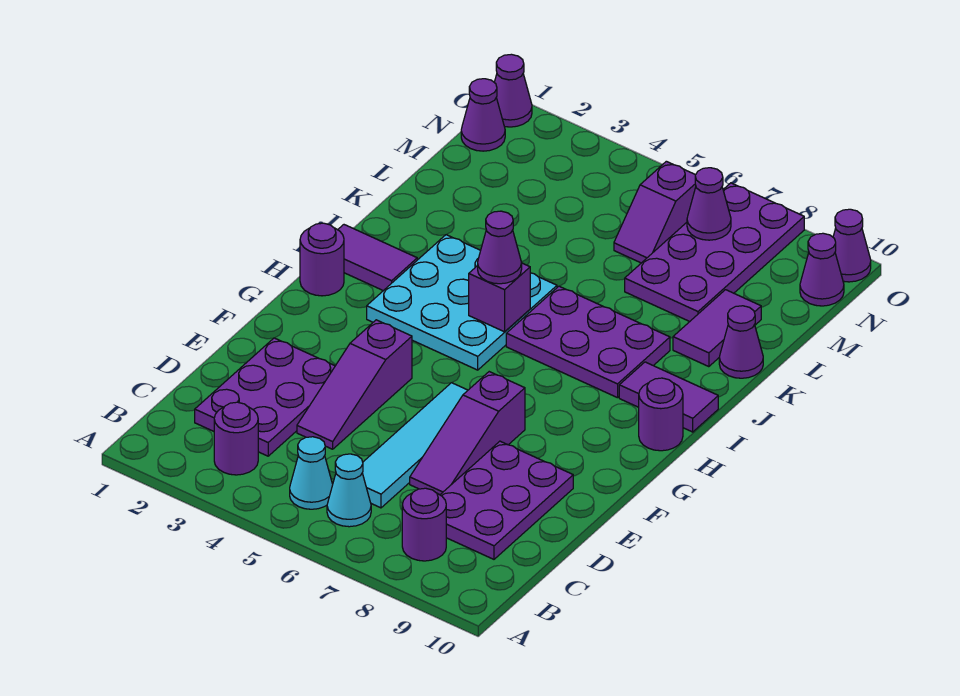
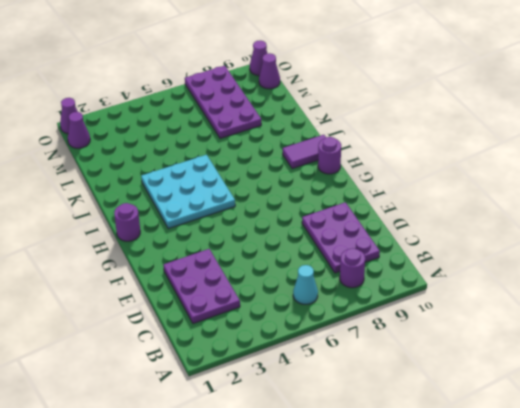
none -> purple 1x1 round brick [214,402,258,475]
none -> cyan 1x1 cone [290,437,333,509]
none -> cyan 1x4 tile [362,383,468,508]

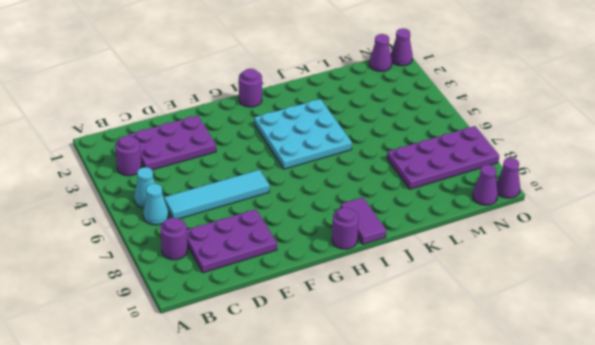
none -> purple 1x3 slope [297,320,412,449]
none -> purple 1x3 slope [410,372,525,495]
none -> purple 1x2 tile [338,225,417,291]

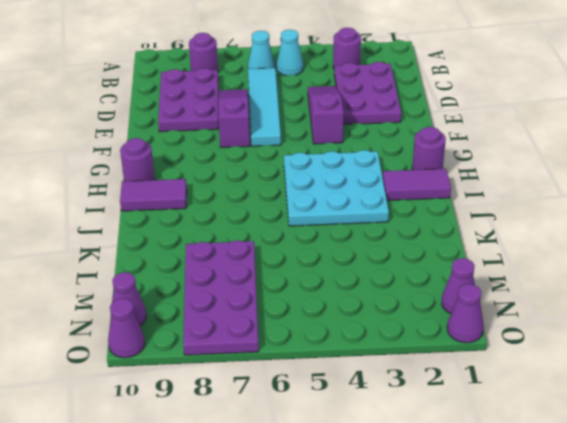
none -> purple 2x3 plate [506,286,670,398]
none -> purple 1x2 tile [673,290,761,367]
none -> purple 1x1 cone [719,306,763,378]

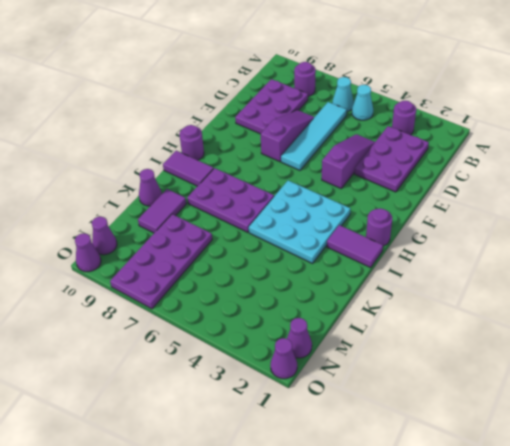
none -> purple 1x2 slope [614,161,696,263]
none -> purple 1x1 brick [469,263,530,332]
none -> purple 1x1 cone [687,168,731,240]

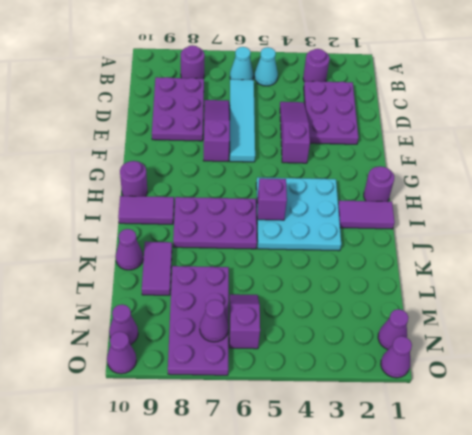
none -> purple 1x1 cone [478,211,522,284]

